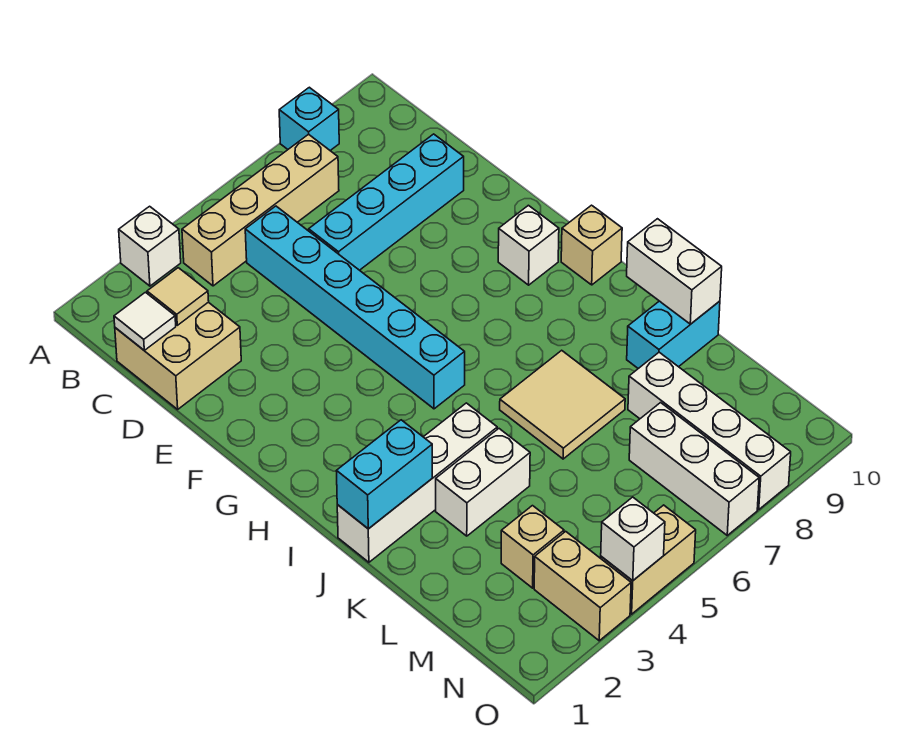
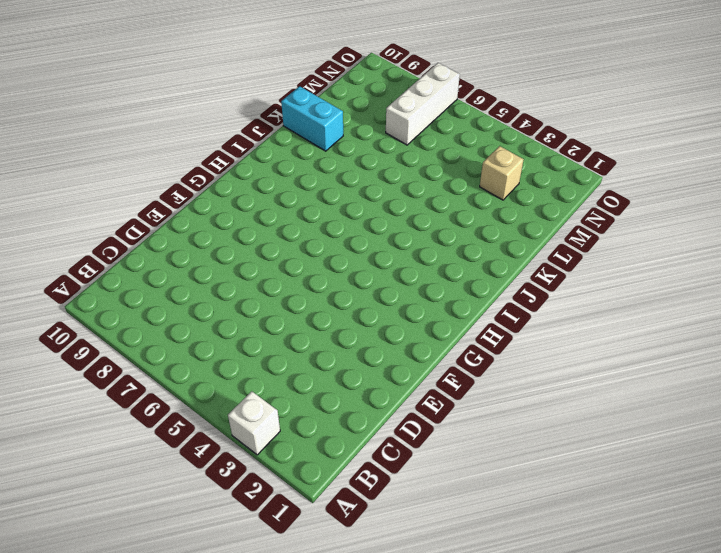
none -> cyan 1x1 brick [279,87,339,150]
none -> tan 1x4 brick [182,134,339,286]
none -> tan 2x2 brick [115,302,241,409]

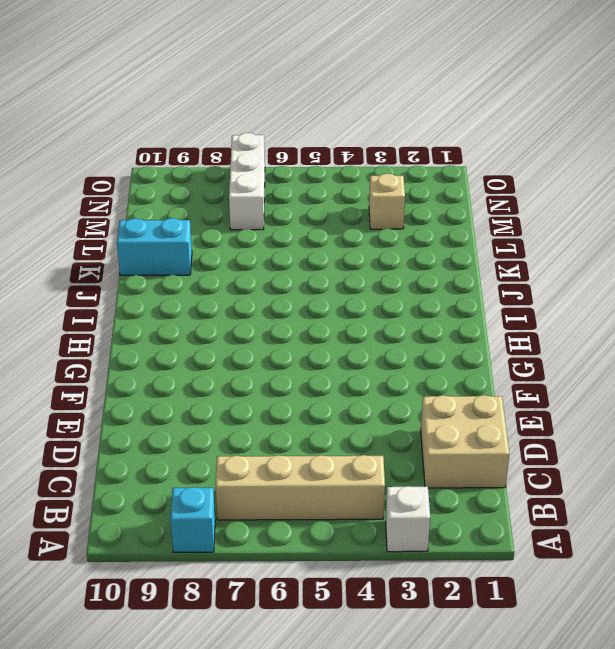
none -> cyan 1x6 brick [245,206,465,409]
none -> cyan 1x4 brick [309,134,464,270]
none -> white 1x1 brick [498,205,559,285]

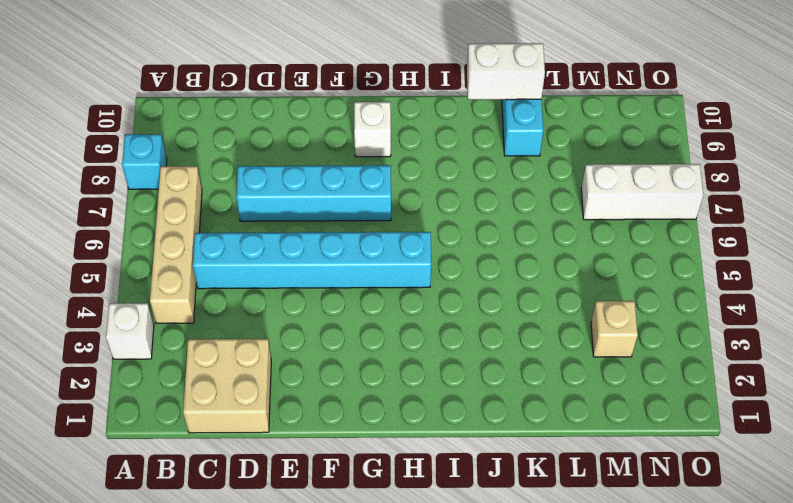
cyan 1x4 brick [236,165,391,221] -> cyan 1x4 brick turned to [309,134,464,270]
none -> tan 1x1 brick [561,205,622,285]
none -> white 1x4 brick [337,403,497,562]
none -> tan 2x2 tile [500,350,625,459]

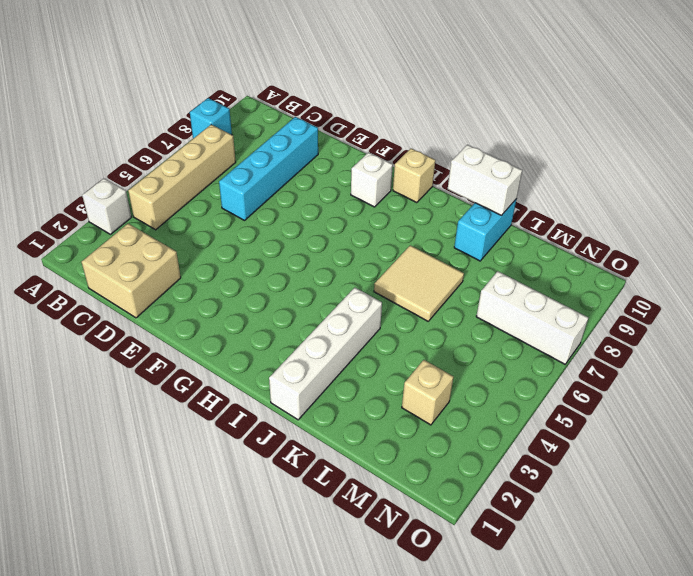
none -> cyan 1x6 brick [245,206,465,409]
none -> white 1x2 brick [436,429,530,536]
none -> white 1x4 brick [628,352,791,510]

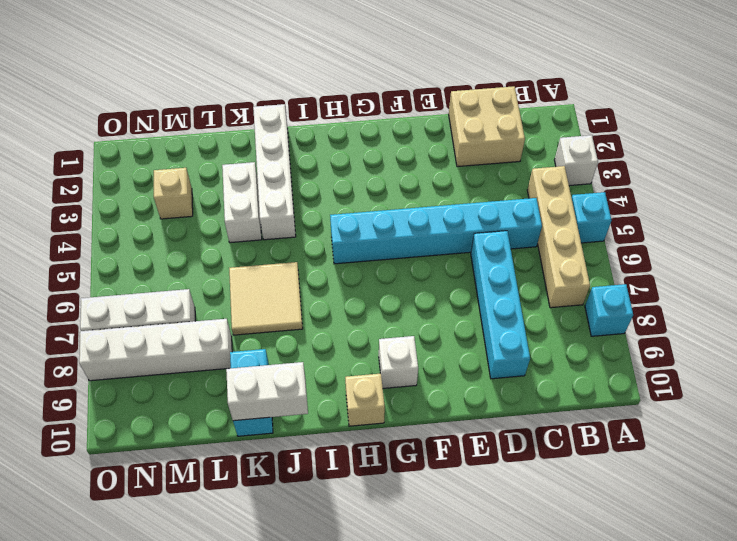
cyan 1x1 brick [572,192,612,243] -> none
none -> tan 1x2 brick [534,531,631,641]
none -> tan 1x2 brick [601,505,696,614]
none -> white 1x1 tile [114,292,176,350]

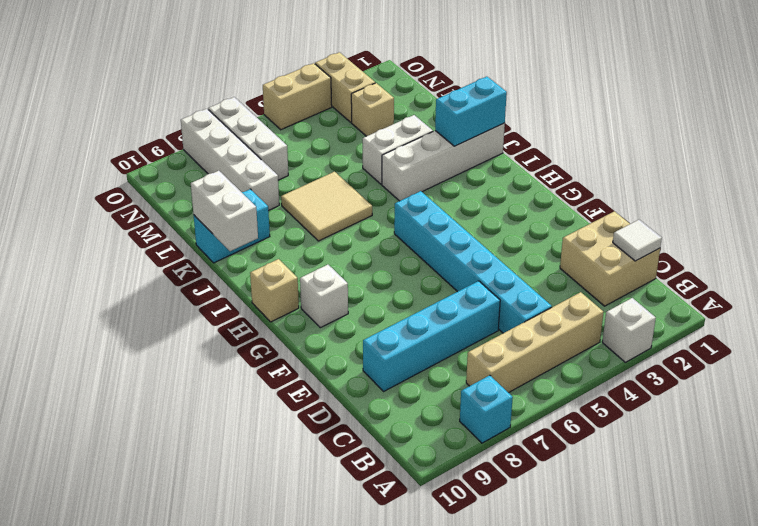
none -> tan 1x1 tile [147,268,209,325]
none -> white 1x1 brick [601,497,665,581]

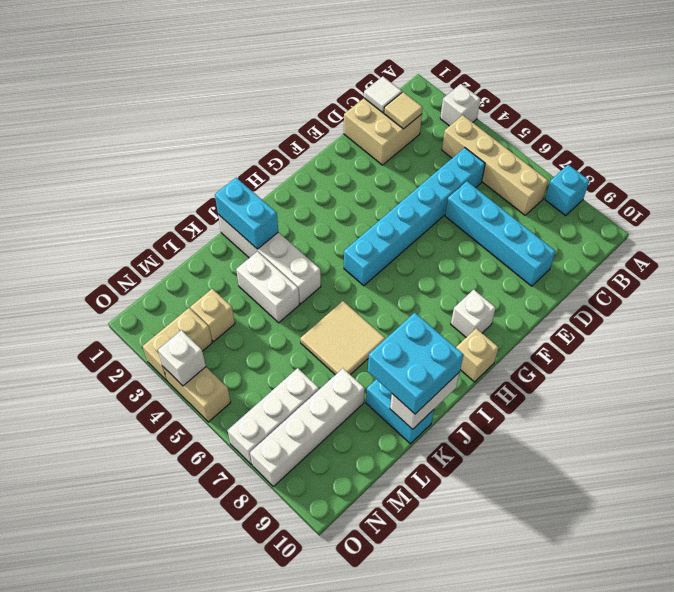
cyan 2x2 brick [368,313,464,414] -> none

